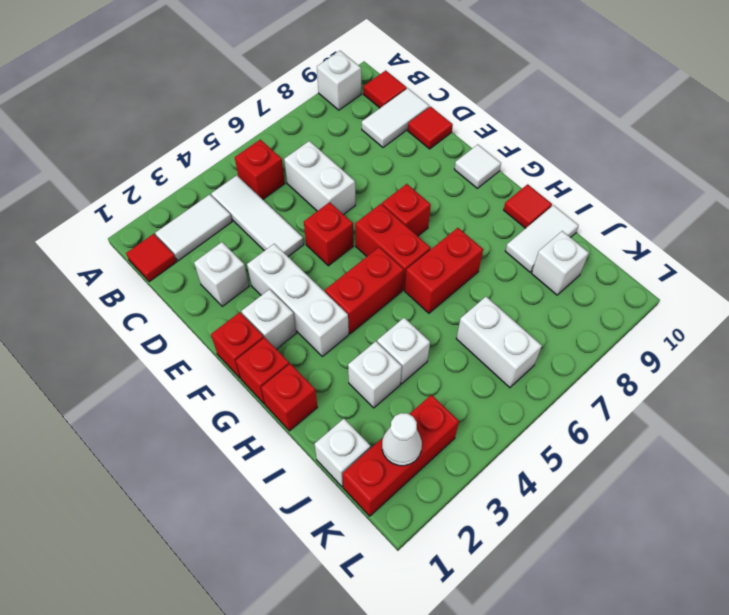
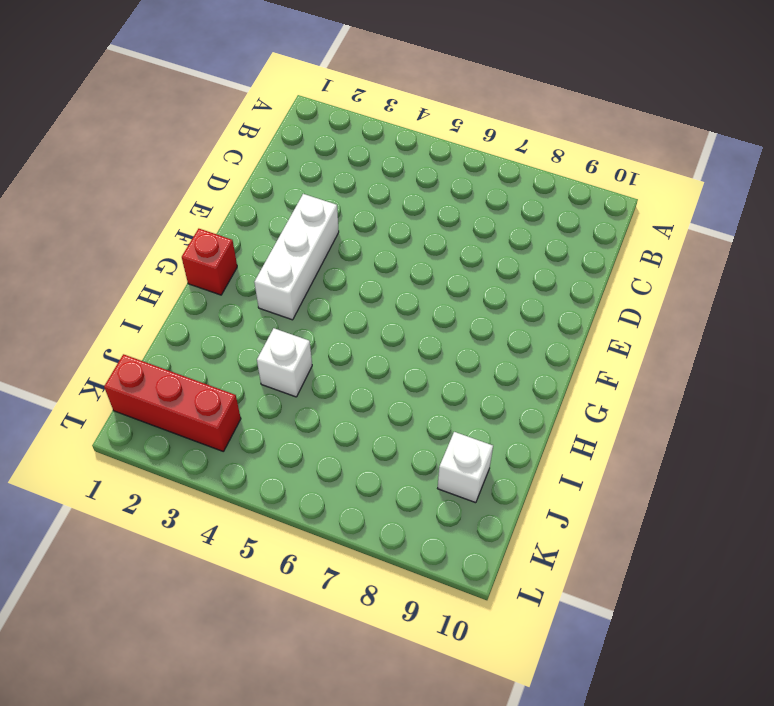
none -> white 1x1 brick [317,51,361,110]
none -> red 1x1 tile [126,234,177,282]
none -> white 1x2 tile [155,194,232,261]
none -> white 1x3 tile [211,175,304,256]

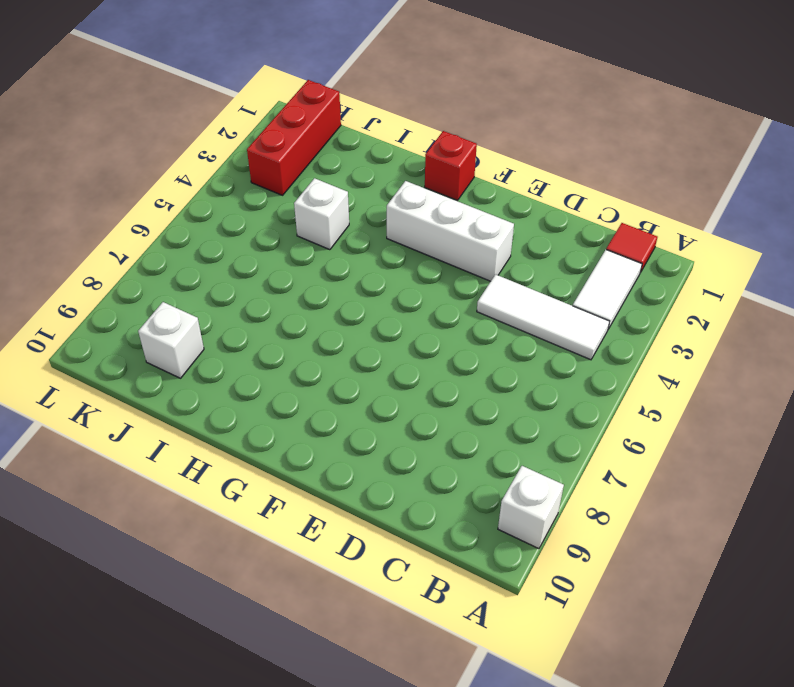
none -> red 1x1 brick [235,139,285,199]
none -> red 1x1 tile [363,70,407,108]
none -> white 1x2 brick [284,141,355,215]
none -> white 1x2 tile [362,88,429,147]

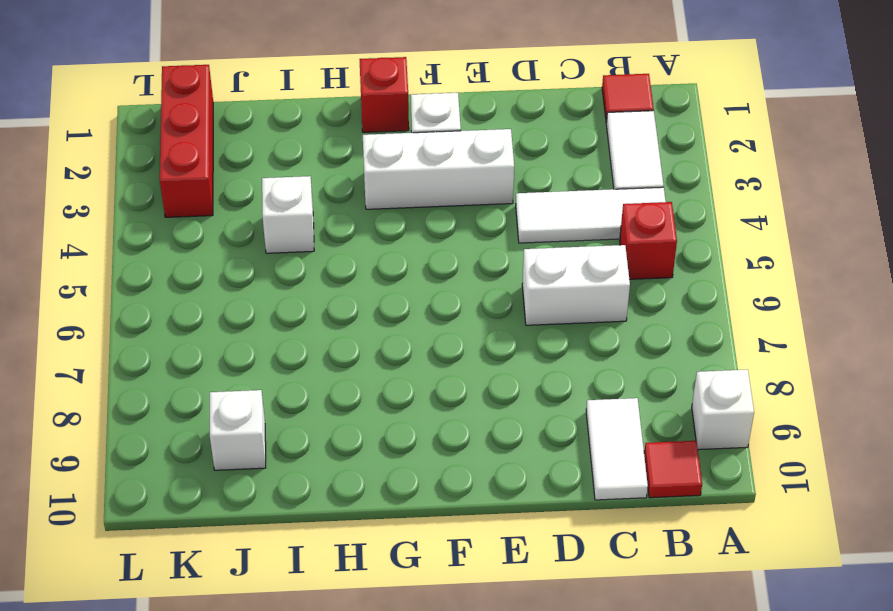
none -> white 1x1 brick [194,242,249,306]
none -> red 1x1 tile [408,107,453,149]
none -> red 1x1 brick [304,202,353,266]
none -> red 1x1 brick [211,312,264,378]

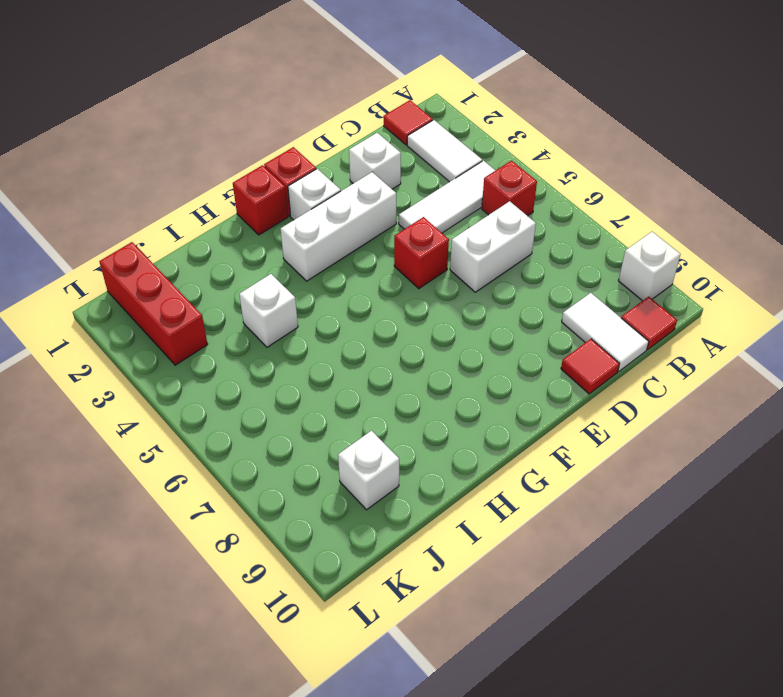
none -> red 1x2 brick [355,204,431,290]
none -> red 1x1 brick [382,184,431,236]
none -> white 1x1 tile [454,145,501,188]
none -> red 1x2 brick [325,247,404,334]

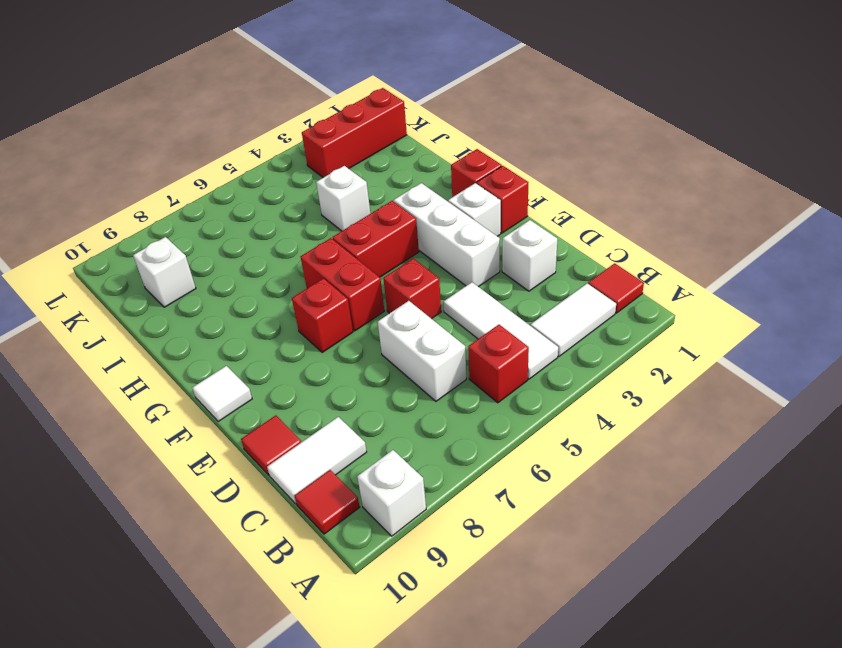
none -> red 1x1 brick [261,364,318,431]
none -> red 1x2 brick [405,228,483,313]
none -> red 1x1 tile [504,184,552,228]
none -> white 1x1 brick [348,341,402,408]

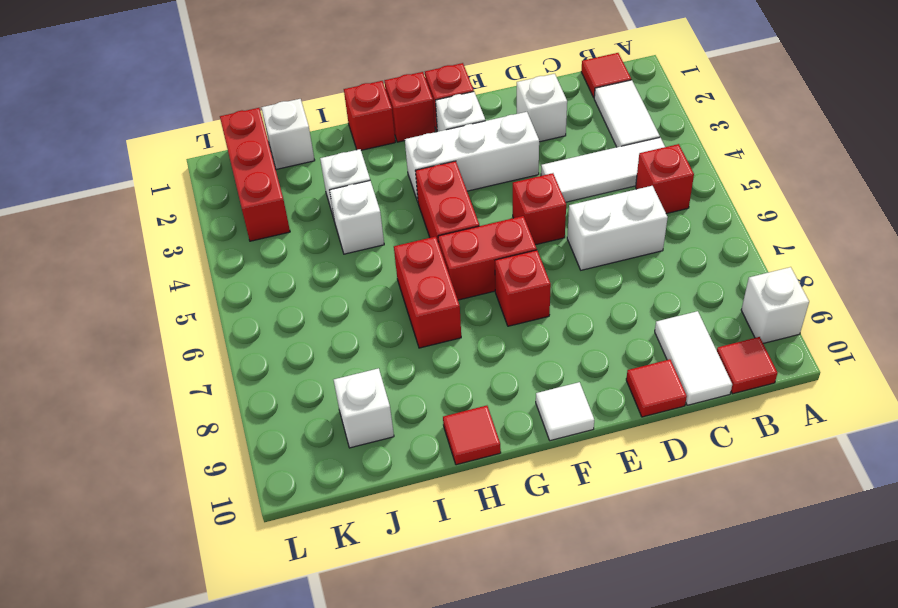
none -> white 1x2 tile [505,205,579,272]
none -> white 1x2 brick [456,297,542,388]
none -> white 1x1 cone [382,413,422,466]

